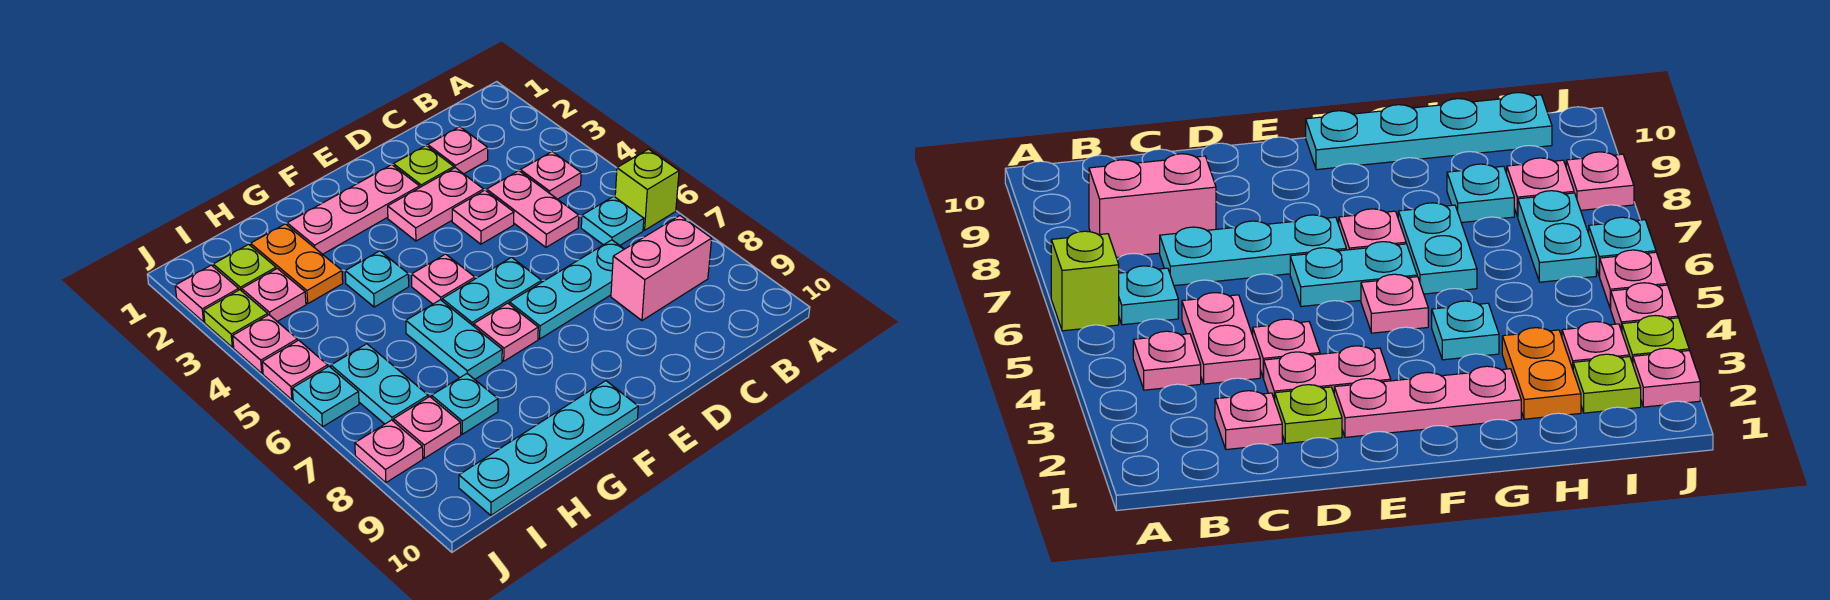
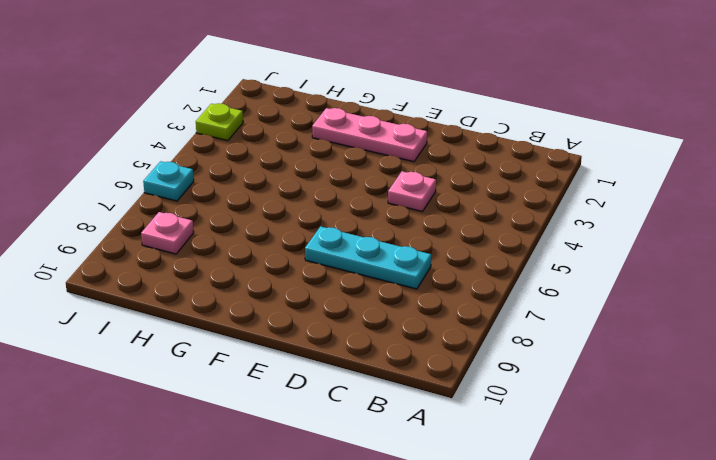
none -> lime 1x1 brick [615,149,679,230]
none -> pink 1x1 plate [520,152,581,199]
none -> cyan 1x1 plate [581,196,644,245]

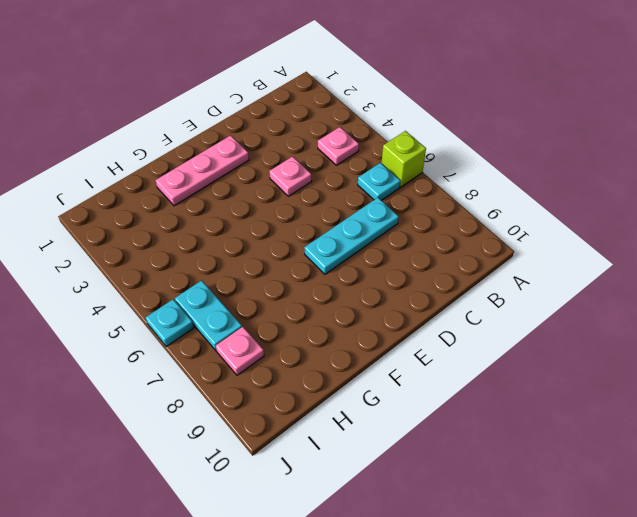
none -> pink 1x2 brick [611,216,712,320]
none -> pink 1x1 plate [428,127,488,174]
none -> pink 1x2 plate [487,171,579,247]

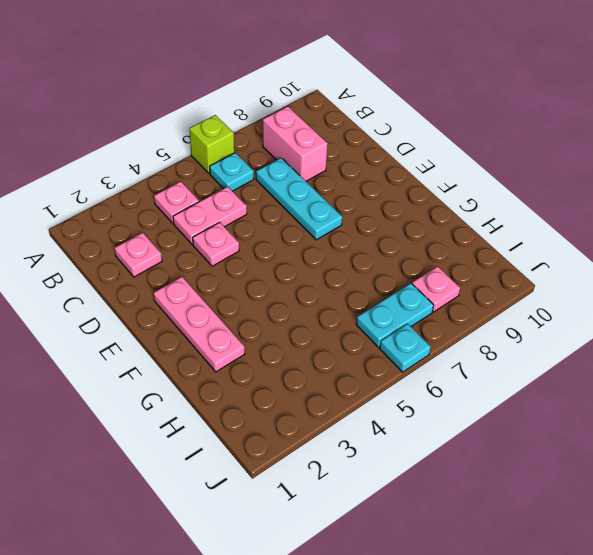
none -> lime 1x1 plate [393,146,454,188]
none -> pink 1x2 plate [388,168,484,241]
none -> cyan 1x2 plate [442,257,542,326]

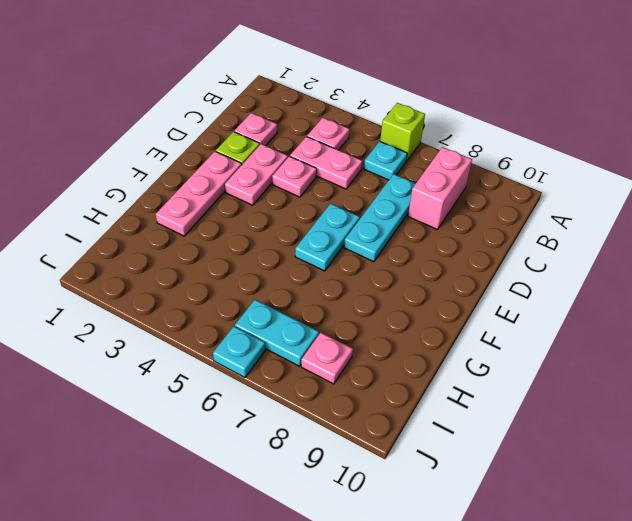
none -> pink 1x1 plate [412,254,475,304]
none -> pink 1x1 plate [474,303,538,361]
none -> cyan 1x4 plate [459,381,638,515]

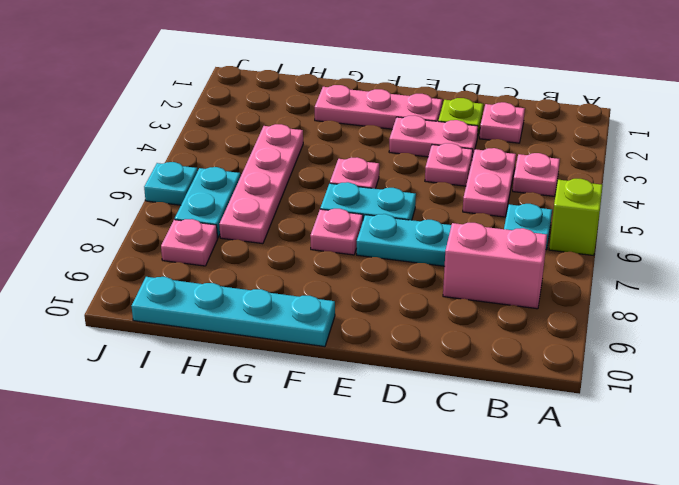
pink 1x4 plate [219,124,303,244] -> none
none -> cyan 1x1 plate [345,251,409,307]
none -> cyan 1x2 plate [406,300,502,379]
none -> orange 1x2 plate [251,224,343,304]

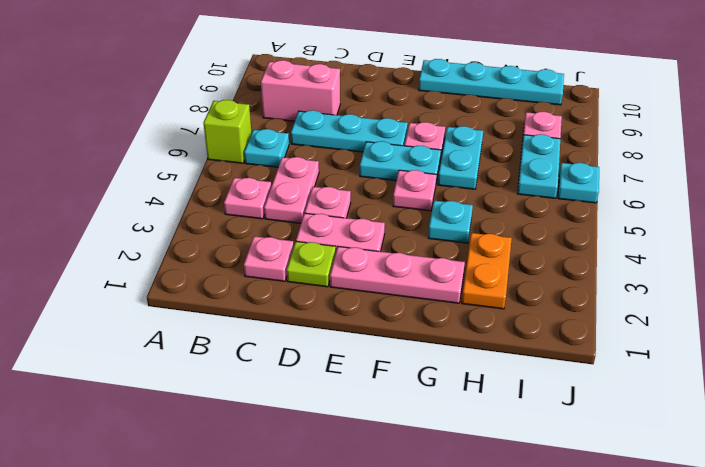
none -> cyan 1x1 plate [432,374,498,434]
none -> lime 1x1 plate [213,244,276,291]
none -> pink 1x1 plate [242,268,306,321]

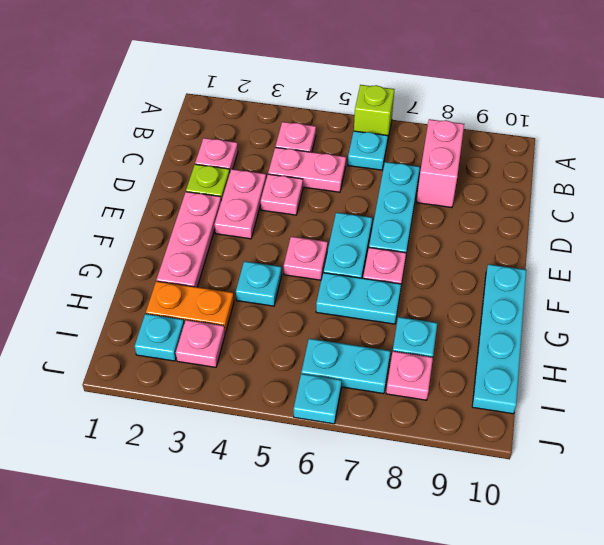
cyan 1x1 plate [135,314,184,361] -> lime 1x1 plate [213,244,276,291]
none -> pink 1x1 plate [175,265,239,322]
none -> lime 1x1 plate [204,290,268,347]
none -> pink 1x1 plate [233,315,297,373]

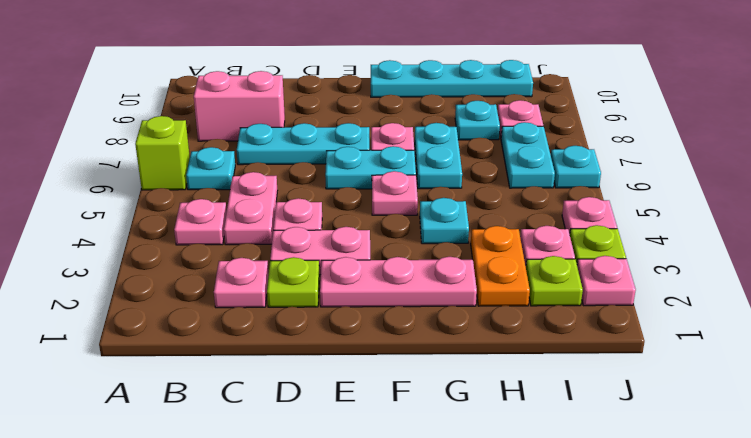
none -> pink 1x1 plate [262,340,328,400]
none -> pink 1x1 plate [355,420,423,483]

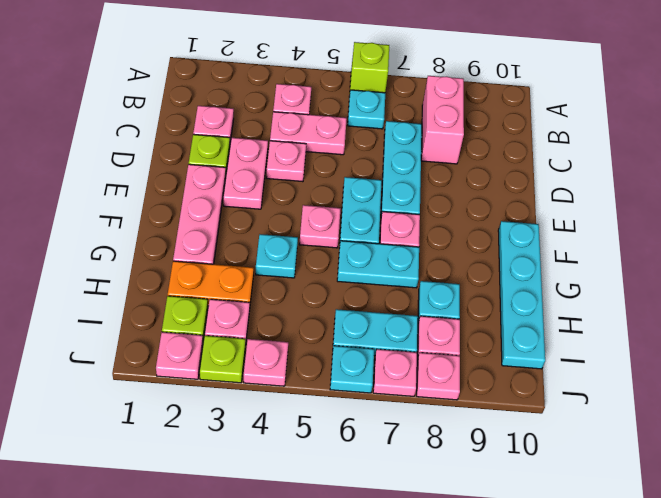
pink 1x1 plate [373,349,417,396] -> pink 1x1 plate moved to [262,340,328,400]

